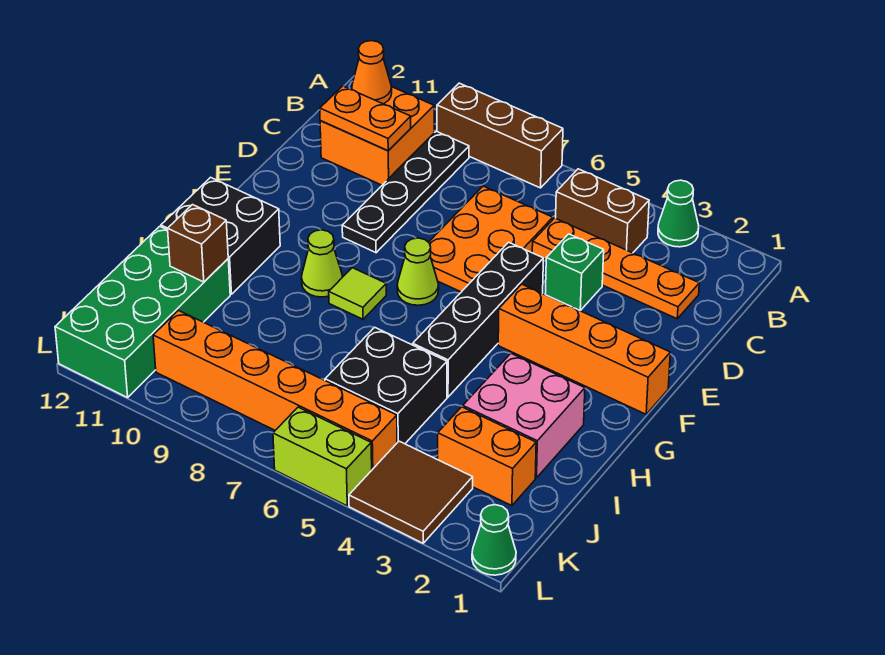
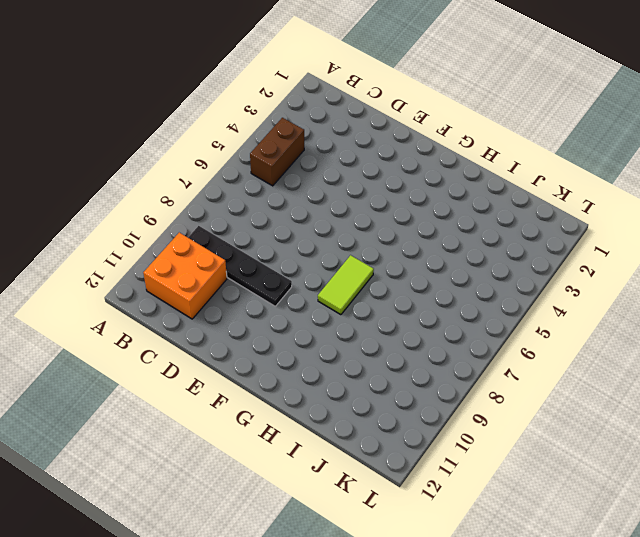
lime 1x2 tile [318,255,374,315] -> lime 1x1 tile [329,268,386,319]
none -> green 1x1 cone [658,180,699,247]
none -> brown 1x3 brick [437,83,563,188]
none -> orange 1x4 plate [532,218,699,319]

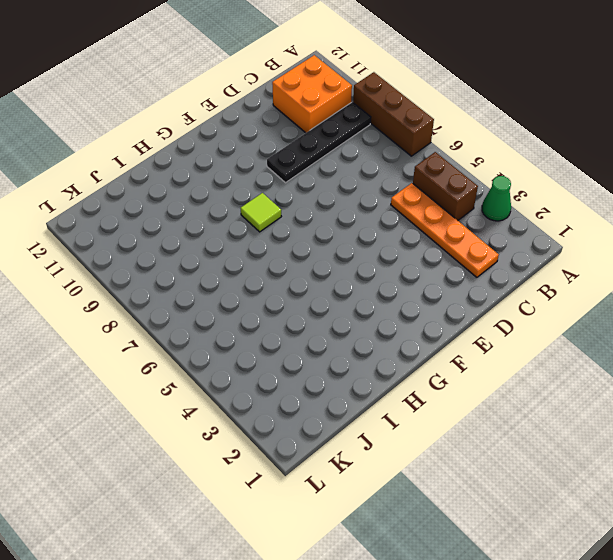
none -> orange 2x3 plate [429,186,553,292]
none -> green 1x1 brick [545,234,604,310]
none -> black 1x4 brick [413,242,543,397]

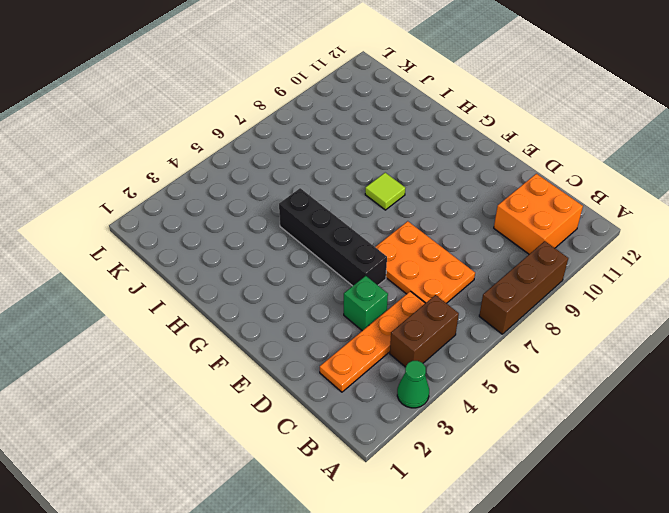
none -> black 1x4 plate [342,131,469,253]
none -> orange 1x4 brick [498,284,670,414]
none -> lime 1x1 cone [397,238,439,305]

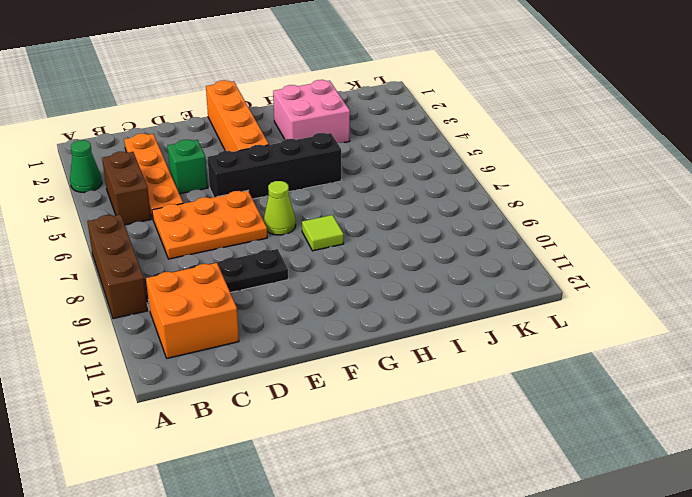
none -> lime 1x1 cone [301,230,343,297]
none -> black 2x2 brick [161,177,280,294]
none -> black 2x2 brick [325,327,447,444]

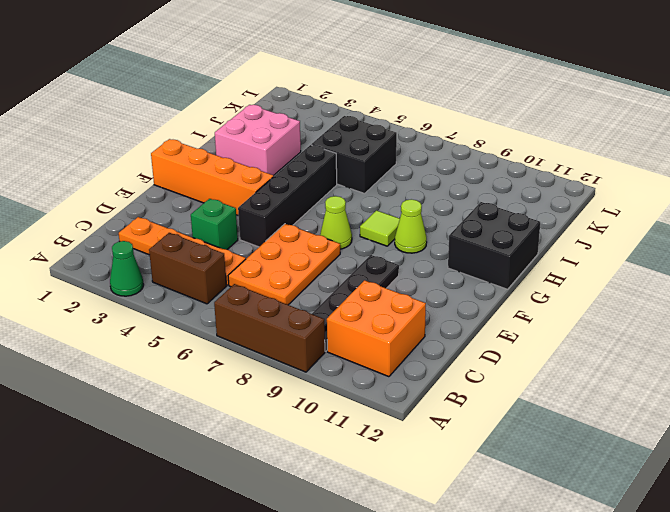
none -> green 2x4 brick [55,226,230,398]
none -> orange 1x2 brick [438,407,536,506]
none -> brown 2x2 tile [349,441,473,543]

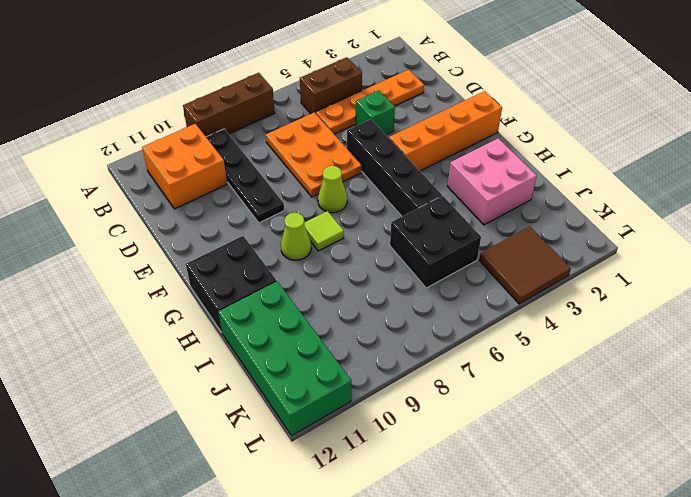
none -> green 1x1 cone [658,180,699,247]
none -> orange 1x2 brick [438,407,536,506]
none -> orange 1x6 brick [153,310,397,470]

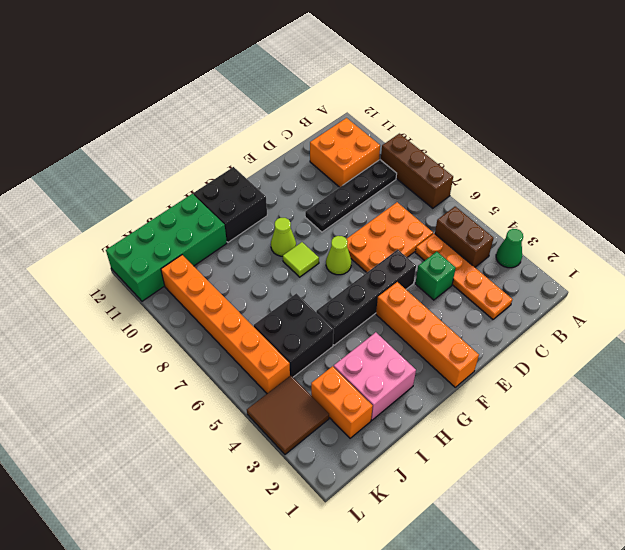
none -> green 1x1 cone [472,505,516,575]
none -> lime 1x2 brick [273,407,372,506]
none -> orange 1x1 cone [352,41,392,104]

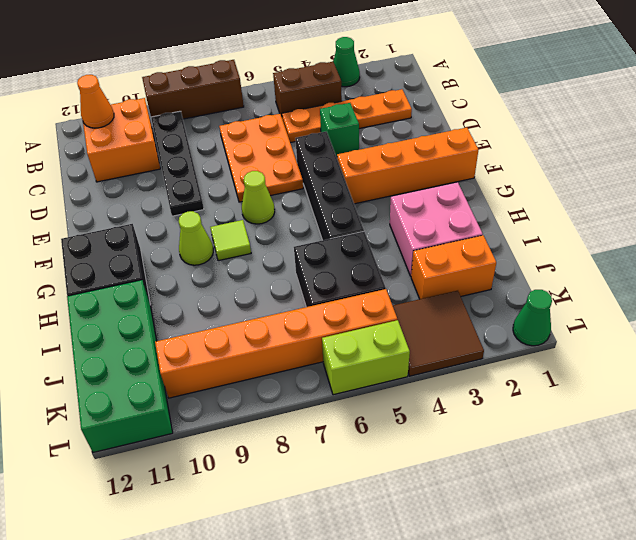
none -> orange 1x2 plate [320,86,411,151]
none -> brown 1x1 brick [168,205,228,282]

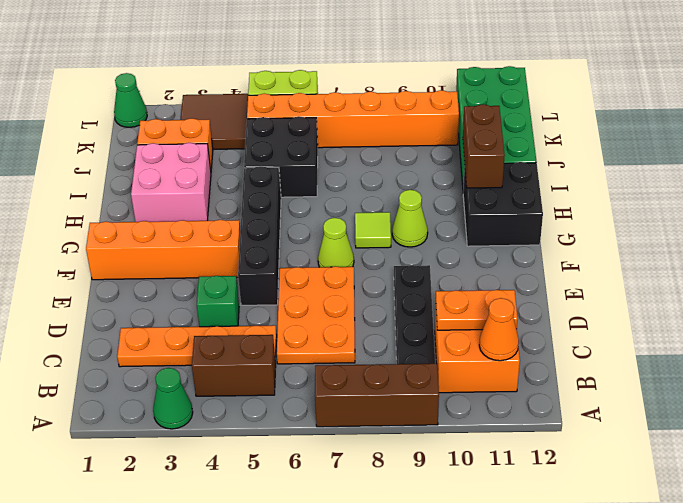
brown 1x2 brick [463,104,505,188] -> brown 1x1 brick [168,205,228,282]

